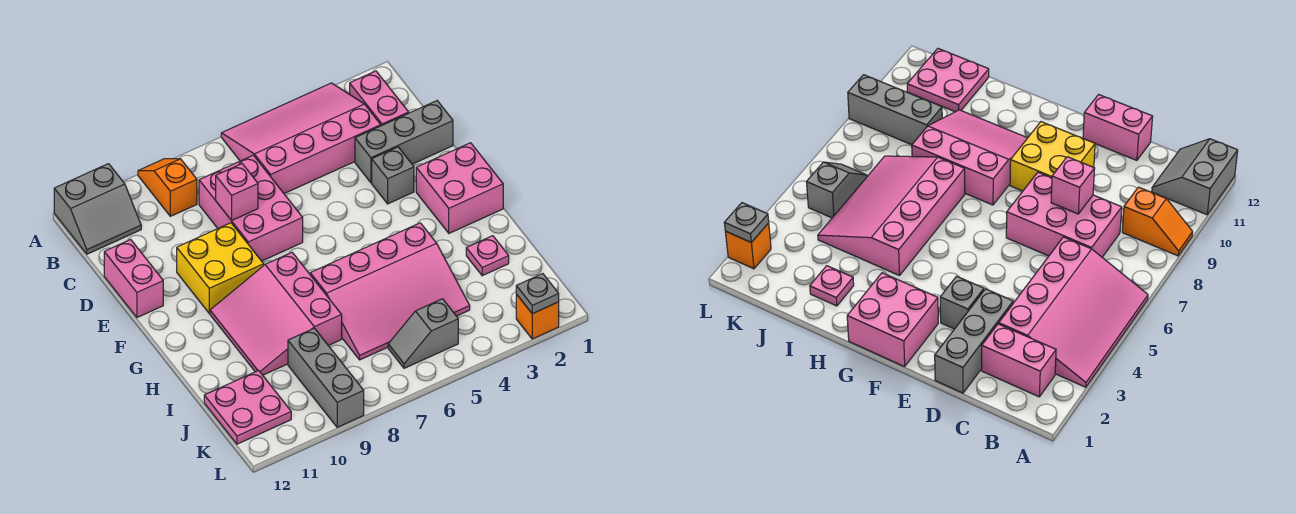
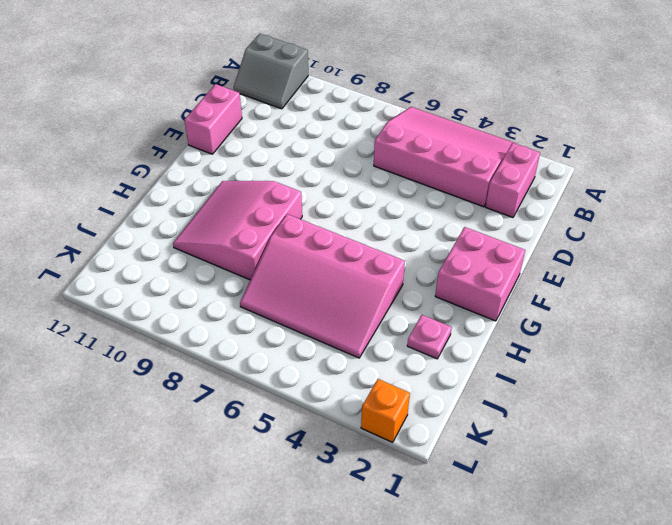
none -> orange 1x2 slope [138,159,197,216]
none -> pink 2x3 brick [199,155,303,261]
none -> grey 1x3 brick [355,101,453,183]

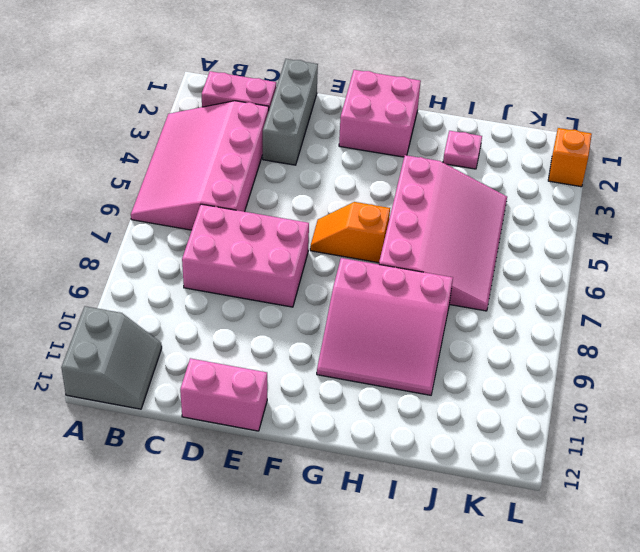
orange 1x2 slope [310,202,390,263] -> orange 1x2 slope moved to [138,159,197,216]
none -> grey 1x1 brick [372,147,414,204]
none -> yellow 2x2 brick [177,223,264,313]
none -> grey 1x3 brick [288,328,364,427]

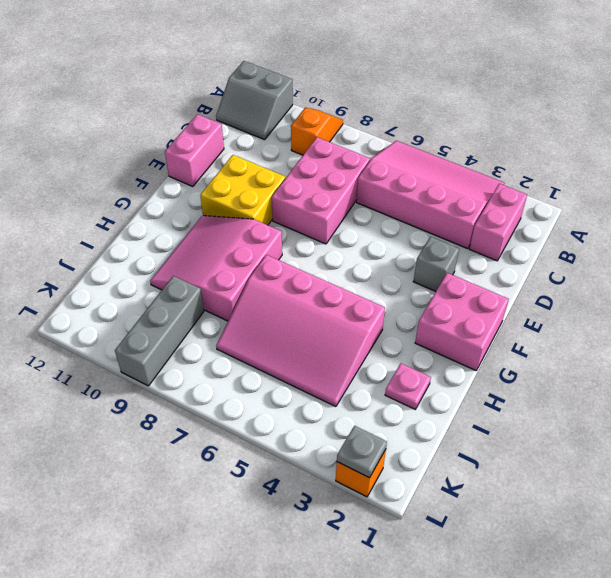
none -> grey 1x3 brick [355,101,453,183]
none -> pink 2x2 plate [204,370,291,444]
none -> grey 1x2 slope [388,299,458,368]

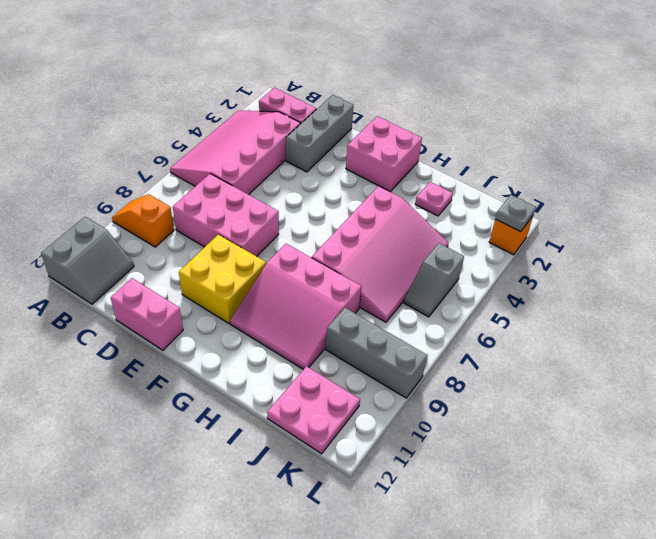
none -> grey 1x1 brick [372,147,414,204]
none -> pink 1x1 brick [216,164,258,220]

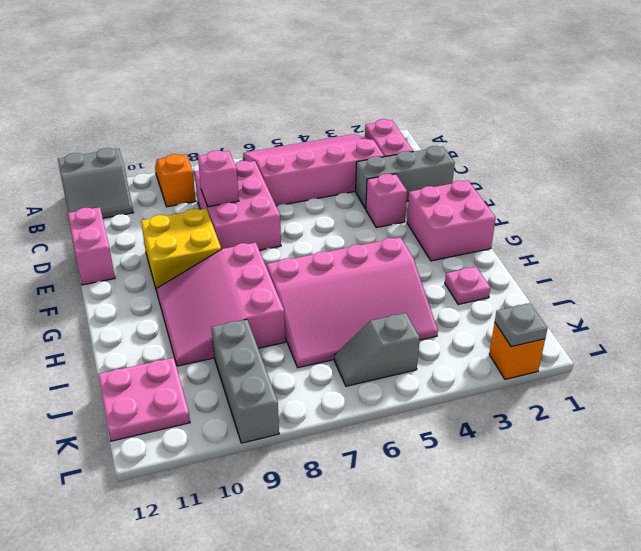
pink 1x1 brick [366,174,407,228] -> grey 1x1 brick [372,147,414,204]

